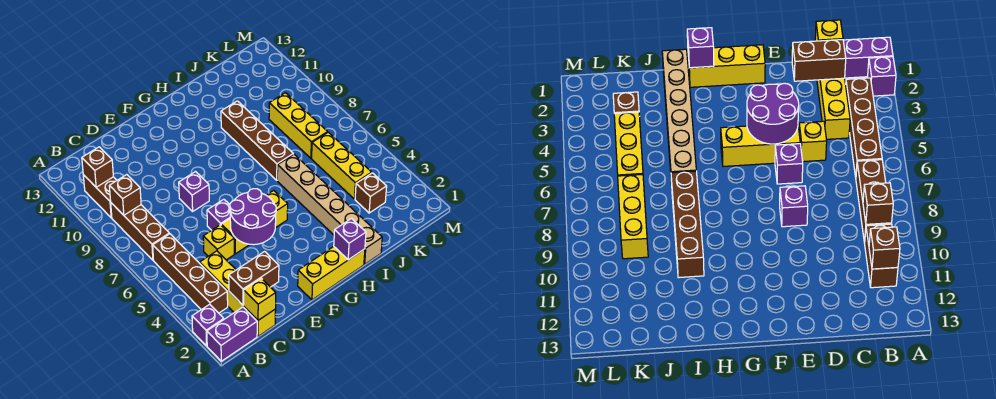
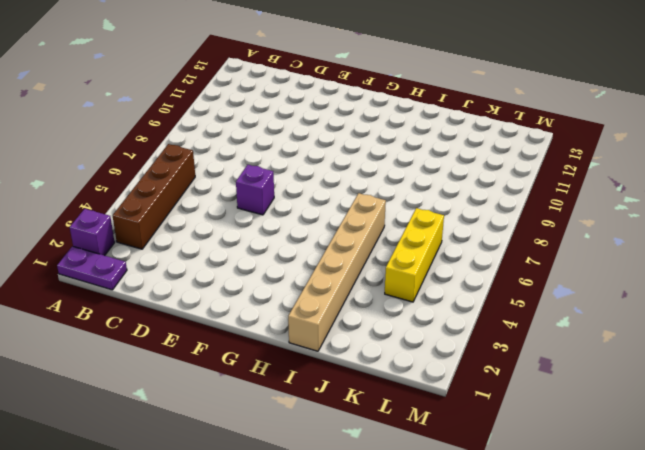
purple 1x2 plate [57,246,127,290] -> purple 1x2 brick [207,307,257,361]
none -> brown 1x3 brick [111,203,169,260]
none -> brown 1x2 brick [83,175,117,218]
none -> yellow 1x4 brick [200,251,276,336]

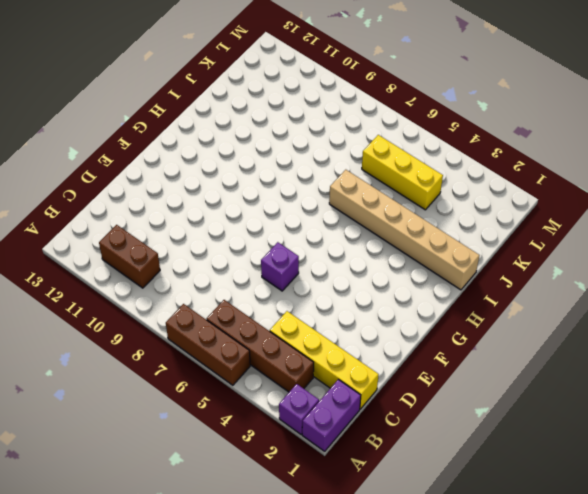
brown 1x3 brick [166,304,250,385] -> brown 1x3 brick moved to [111,203,169,260]
none -> yellow 1x1 brick [203,225,234,260]
none -> yellow 1x3 brick [221,190,288,254]
none -> purple 1x1 brick [179,172,209,211]

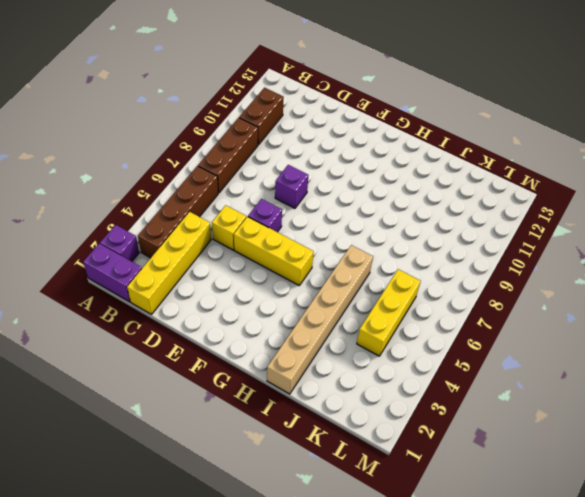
none -> yellow 1x3 brick [298,247,365,300]
none -> brown 1x4 brick [221,101,293,180]
none -> brown 1x1 brick [355,173,387,213]

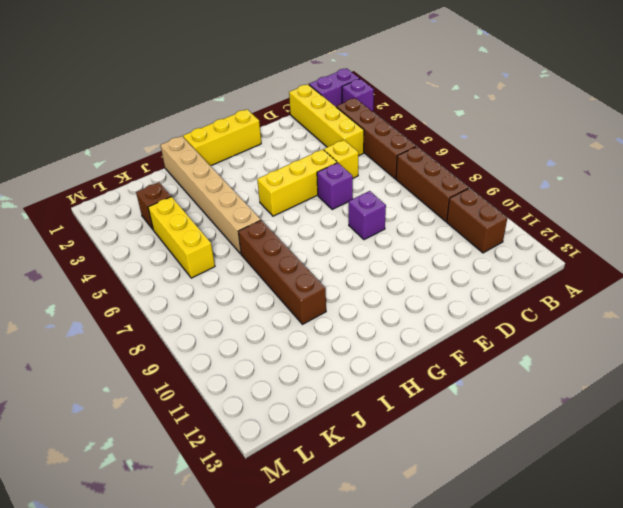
none -> yellow 1x3 brick [269,93,328,158]
none -> brown 1x1 brick [109,175,141,215]
none -> brown 1x1 brick [82,147,113,187]

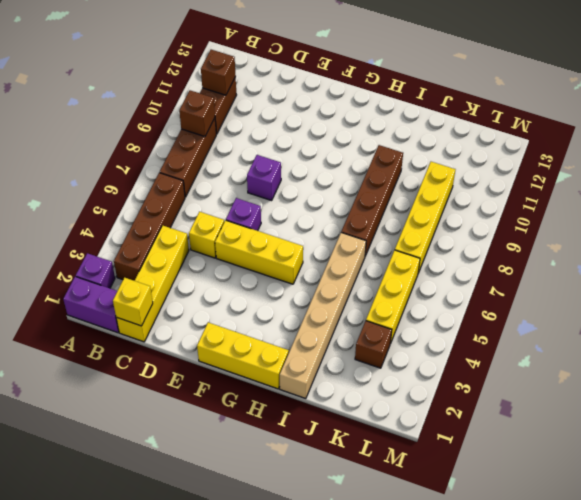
yellow 1x4 brick [395,162,456,273] -> yellow 1x3 brick [269,93,328,158]
none -> brown 1x2 brick [229,252,279,305]
none -> purple 2x2 round brick [230,189,276,245]
none -> purple 1x1 brick [334,219,366,260]

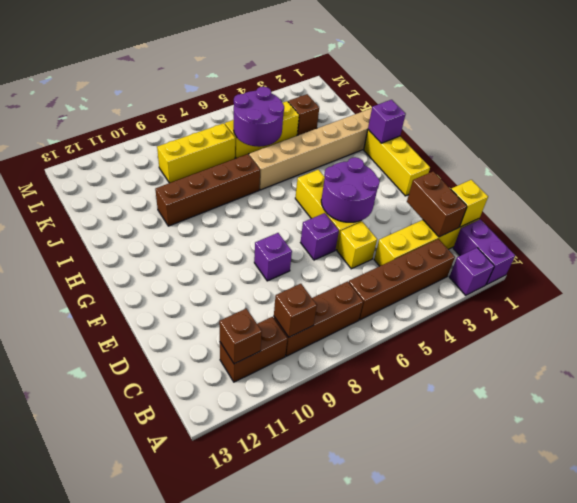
purple 2x2 round brick [234,87,284,147] -> none

